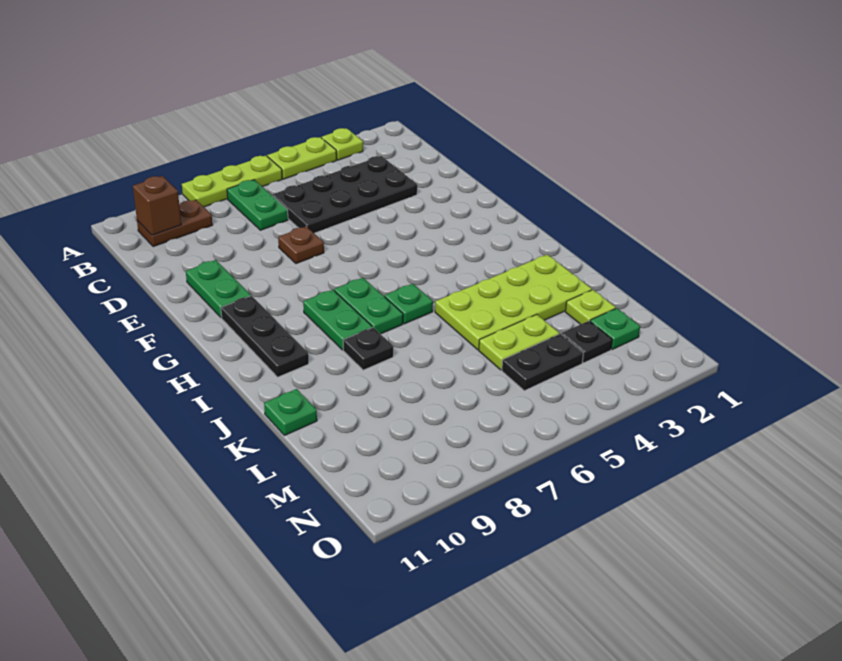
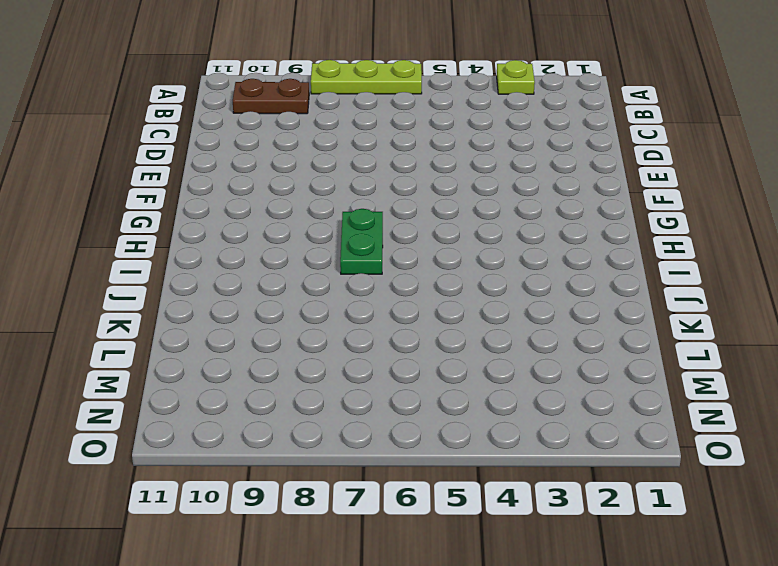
none -> lime 1x2 plate [267,137,337,179]
none -> green 1x2 plate [227,180,288,230]
none -> black 2x4 plate [273,156,417,233]

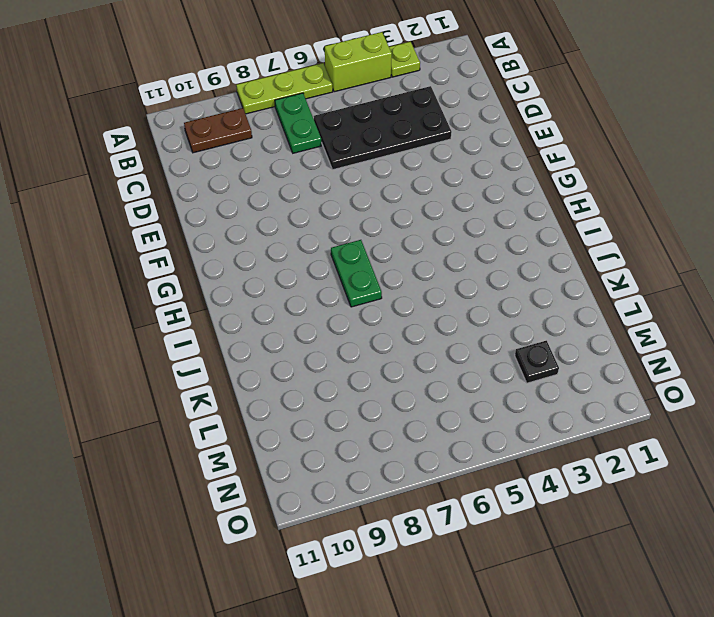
lime 1x2 brick [325,32,392,92] -> lime 1x2 plate [267,137,337,179]
none -> brown 1x1 plate [278,227,324,264]
none -> green 1x2 plate [186,260,251,318]
none -> black 1x3 plate [221,296,309,377]

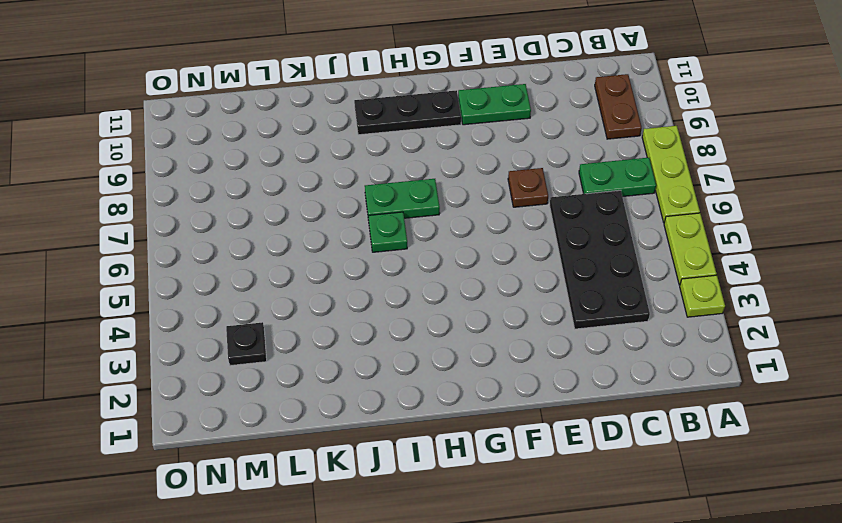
none -> green 1x2 plate [303,290,372,350]
none -> lime 2x4 plate [435,255,592,350]
none -> black 1x1 plate [343,327,393,370]

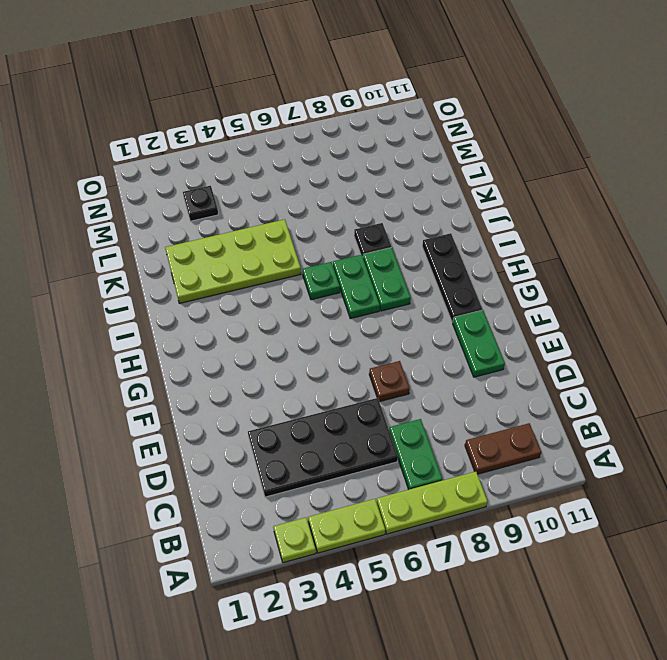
none -> green 1x1 plate [264,389,317,436]
none -> lime 1x1 plate [566,290,616,324]
none -> lime 1x2 plate [479,314,559,370]

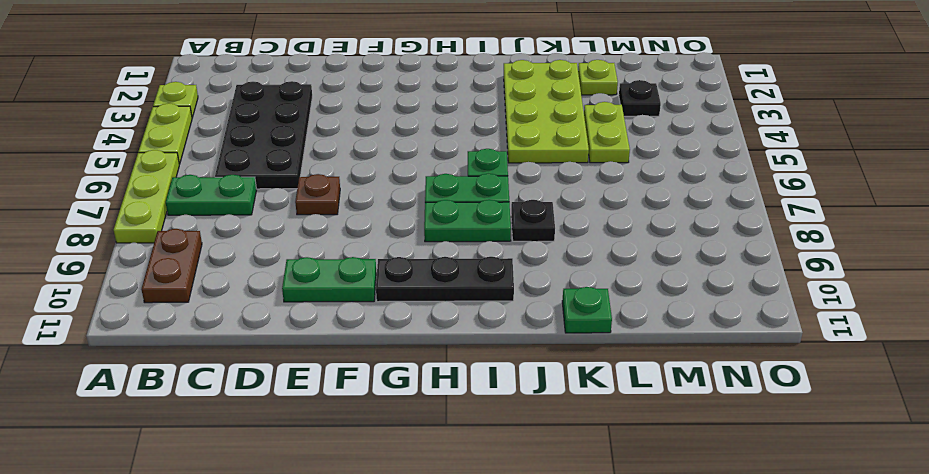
none -> green 1x1 plate [590,308,640,350]
none -> black 1x2 plate [502,334,583,391]
none -> brown 1x1 brick [133,176,181,235]

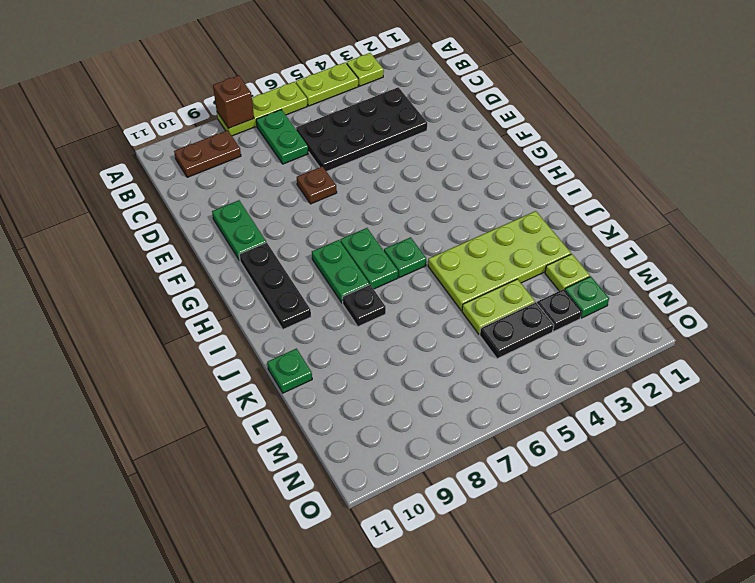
brown 1x1 brick [213,75,254,128] -> brown 1x1 brick moved to [133,176,181,235]

